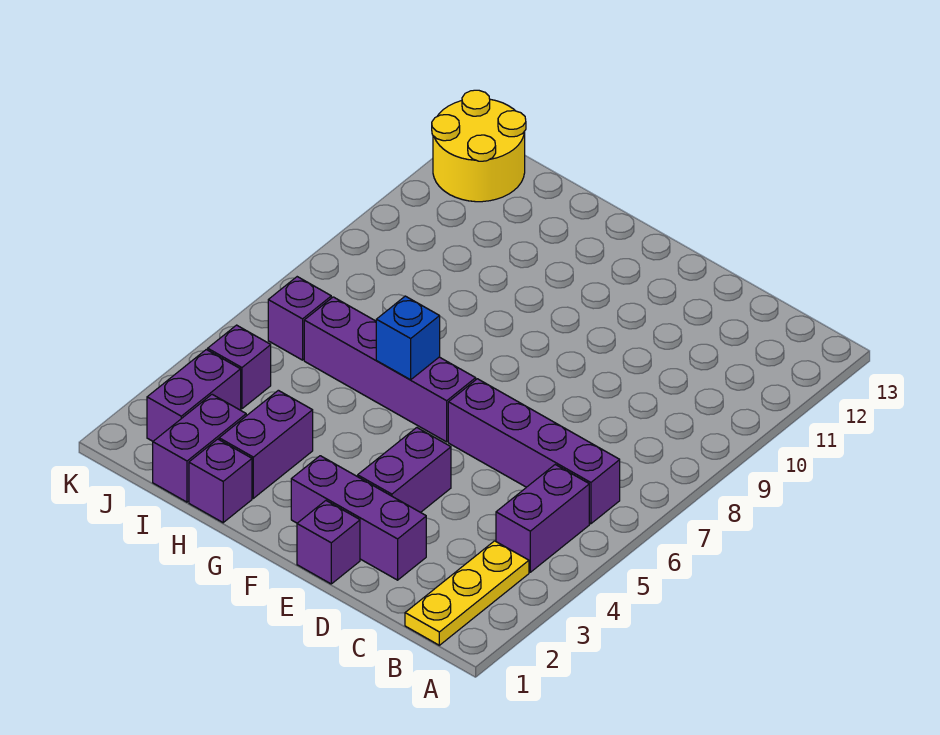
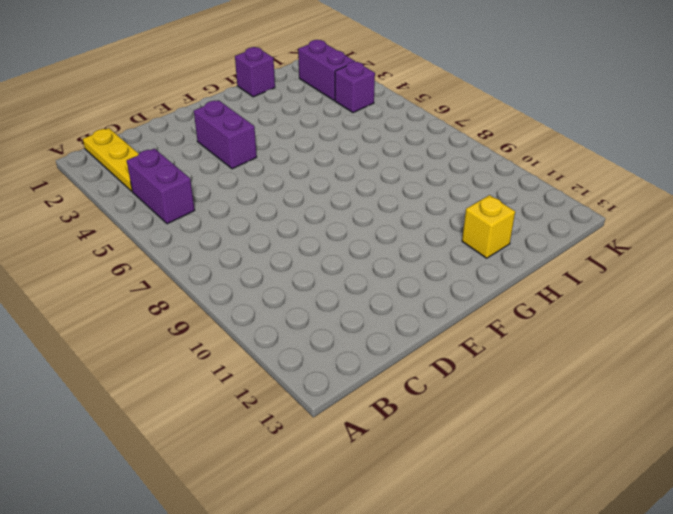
yellow 1x1 brick [462,195,515,258] -> none
none -> purple 1x4 brick [448,379,620,524]
none -> purple 1x3 brick [291,456,426,580]
none -> purple 1x1 brick [297,501,360,584]

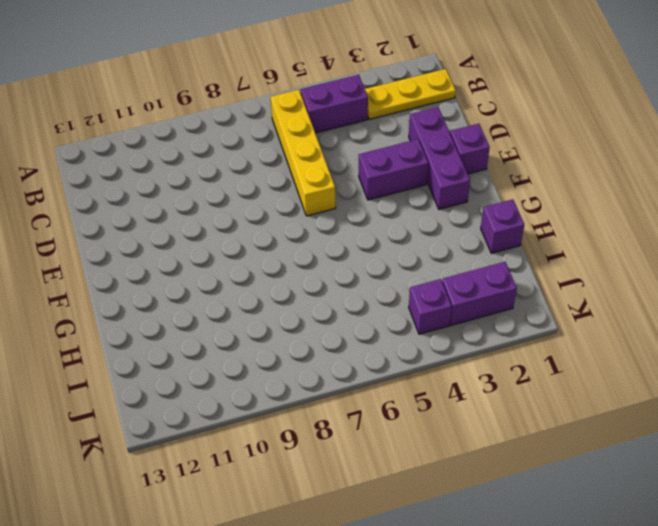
yellow 1x4 brick [270,90,336,216] -> purple 1x4 brick [448,379,620,524]
none -> purple 1x4 brick [304,297,476,442]
none -> purple 1x2 brick [219,390,313,498]
none -> purple 1x2 brick [153,394,246,502]

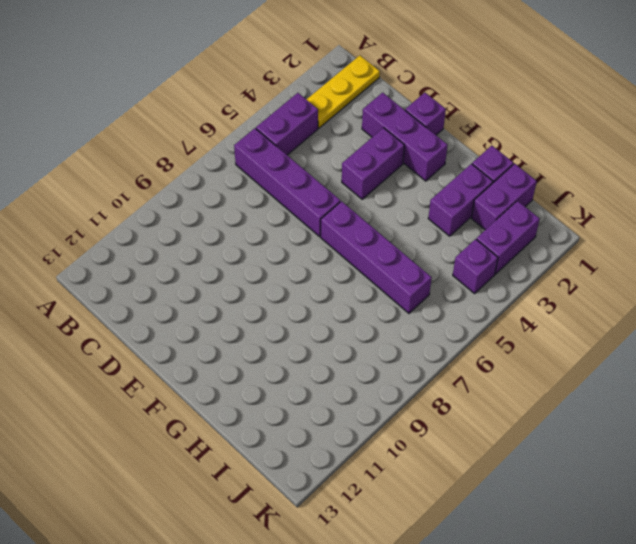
none -> purple 1x1 brick [268,277,331,360]
none -> yellow 2x2 round brick [432,90,526,202]
none -> blue 1x1 brick [376,296,440,380]

